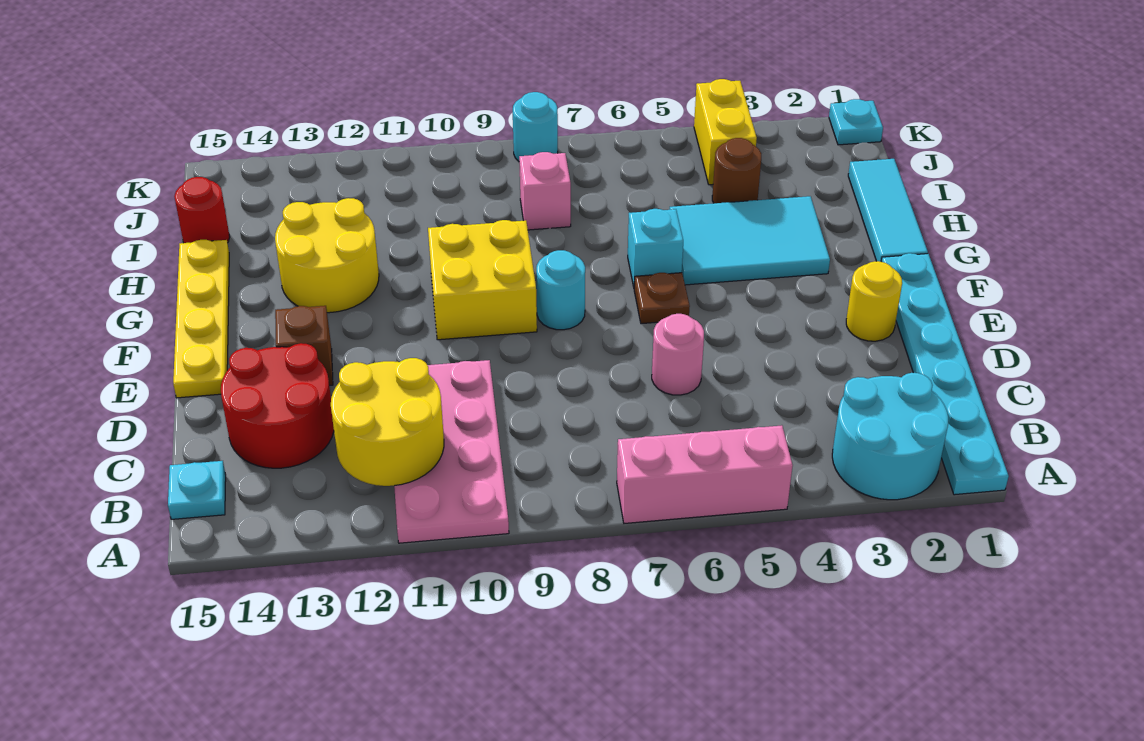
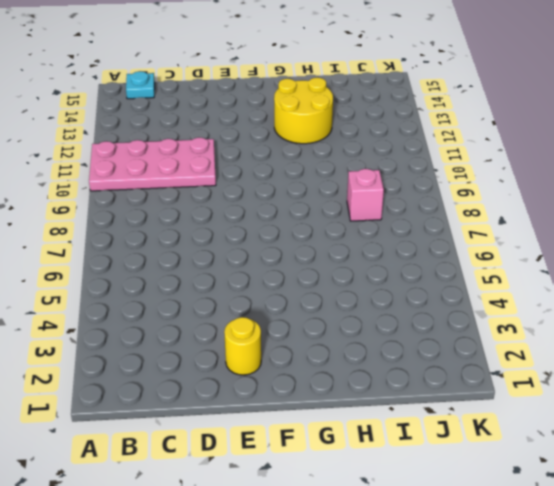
none -> cyan 1x6 plate [881,253,1009,495]
none -> cyan 2x2 round brick [832,373,948,500]
none -> pink 1x3 brick [617,425,793,523]

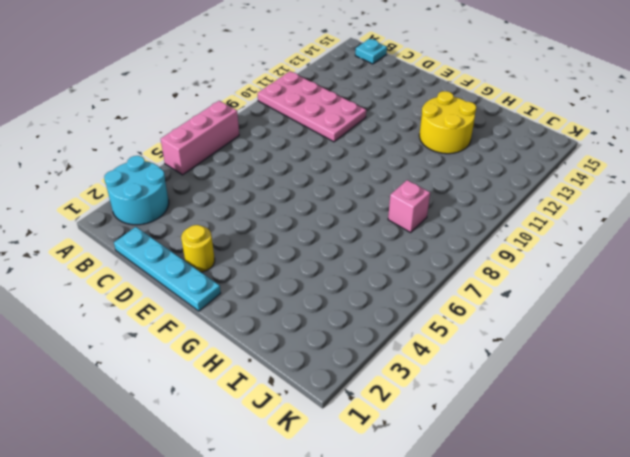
cyan 1x4 plate [114,227,221,311] -> cyan 1x6 plate [881,253,1009,495]
none -> red 2x2 round brick [221,343,334,468]
none -> pink 1x1 round brick [652,314,704,395]
none -> brown 1x1 brick [275,306,333,386]

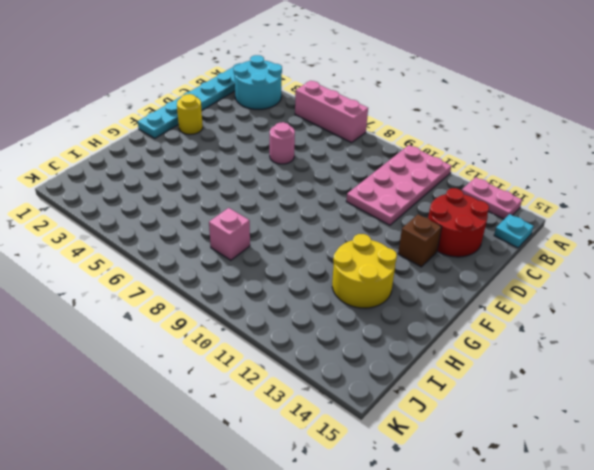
pink 1x2 plate [462,177,522,219] -> none
none -> yellow 1x4 plate [173,240,229,398]
none -> brown 1x1 plate [634,273,690,324]
none -> cyan 1x1 round brick [536,250,585,330]

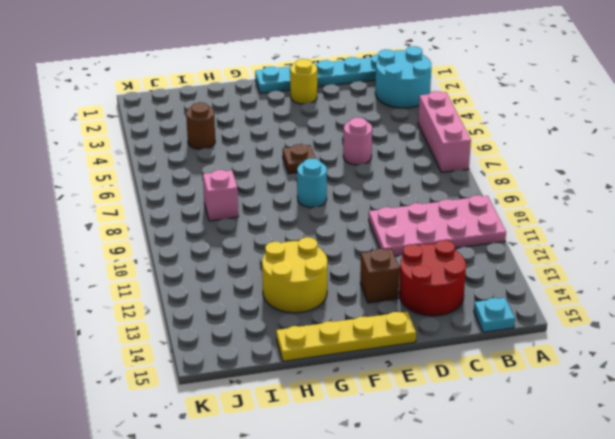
none -> yellow 2x2 brick [428,220,537,340]
none -> cyan 1x3 tile [848,159,928,262]
none -> cyan 2x3 tile [670,196,830,285]

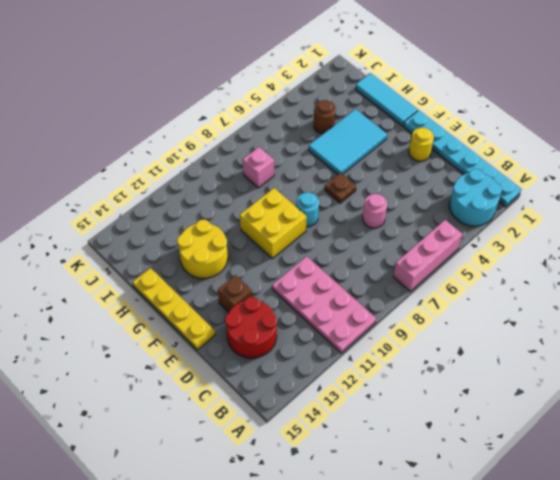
none -> cyan 1x1 plate [168,461,226,519]
none -> cyan 1x1 brick [628,209,683,287]
none -> red 1x1 round brick [174,177,230,243]

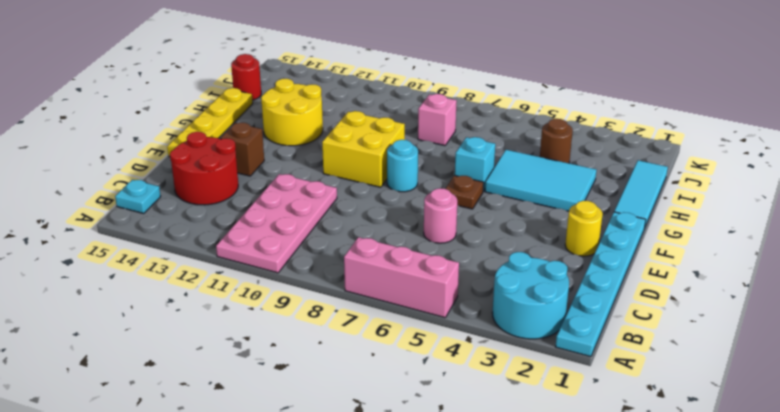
none -> yellow 1x2 brick [694,79,757,185]
none -> cyan 1x1 plate [829,99,883,145]
none -> cyan 1x1 round brick [513,92,558,161]

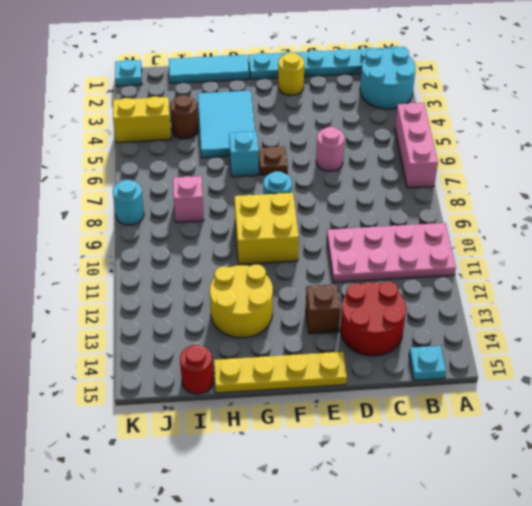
none -> yellow 2x2 round brick [331,358,444,486]

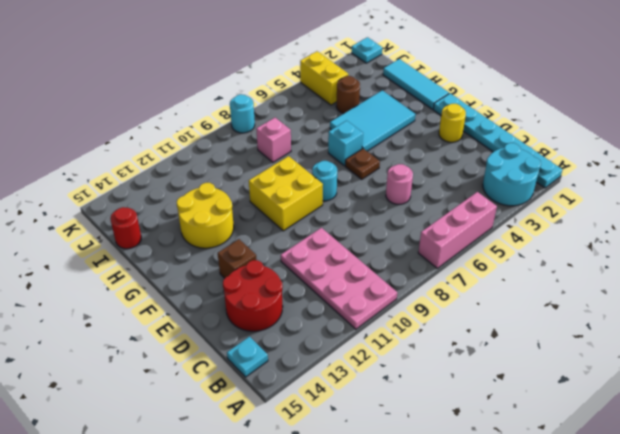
none -> yellow 1x4 plate [173,240,229,398]
none -> yellow 2x2 round brick [331,358,444,486]

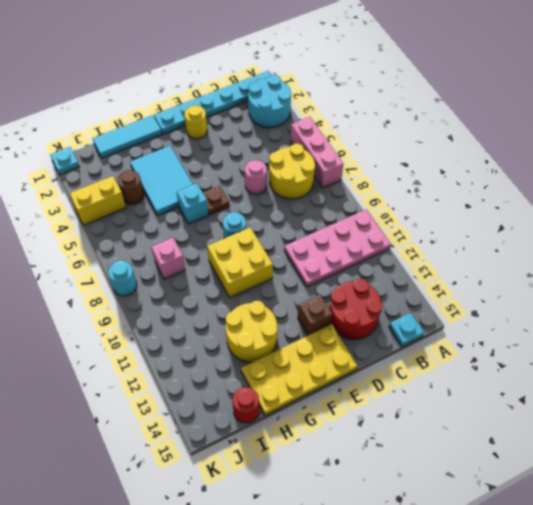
yellow 2x2 round brick [269,143,315,199] -> yellow 2x2 round brick moved to [331,358,444,486]
yellow 2x4 plate [241,324,357,415] -> yellow 1x4 plate [173,240,229,398]

